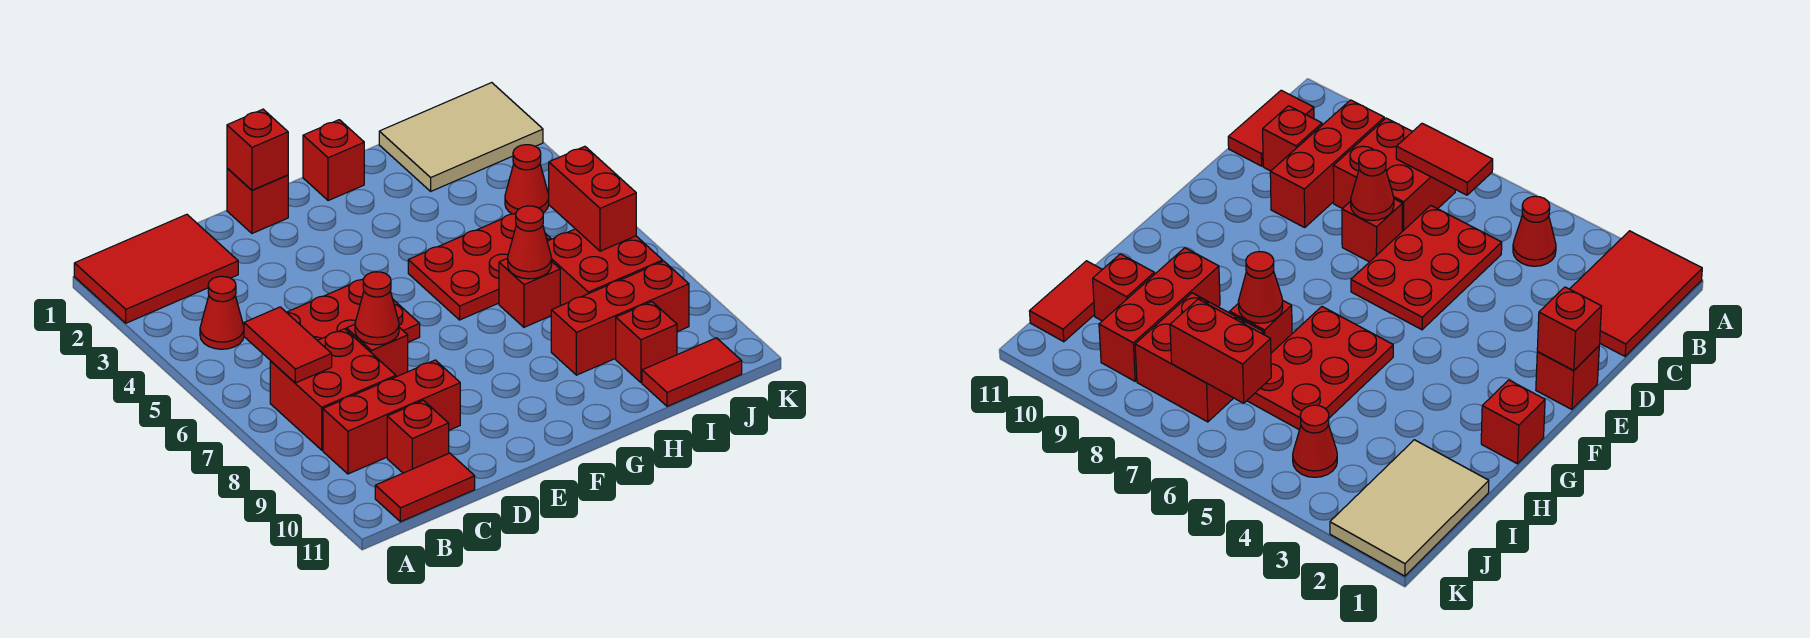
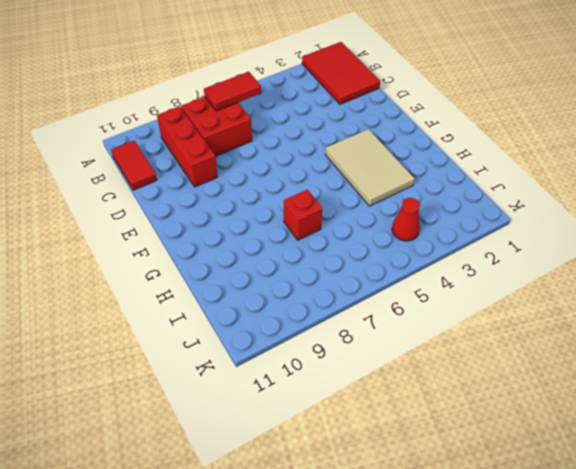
tan 2x3 tile [325,129,415,206] -> tan 2x3 tile moved to [379,83,543,191]
none -> red 1x1 cone [200,276,244,349]
none -> red 2x3 plate [287,279,420,342]
none -> red 1x1 brick [387,400,449,473]

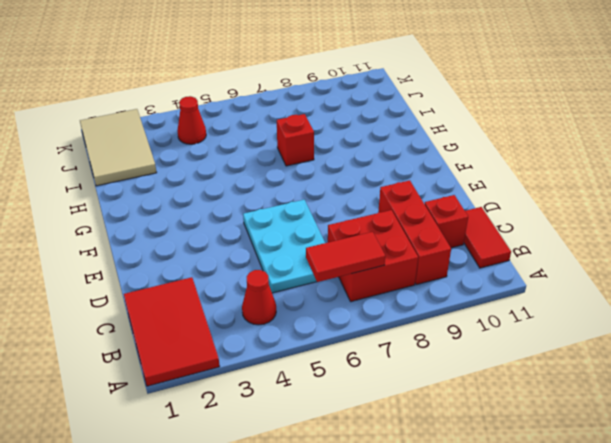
cyan 2x3 plate [243,200,325,293] -> red 2x3 plate [287,279,420,342]
none -> red 1x1 brick [346,324,408,377]
none -> red 1x1 brick [227,168,288,233]
none -> red 1x1 brick [303,120,364,201]

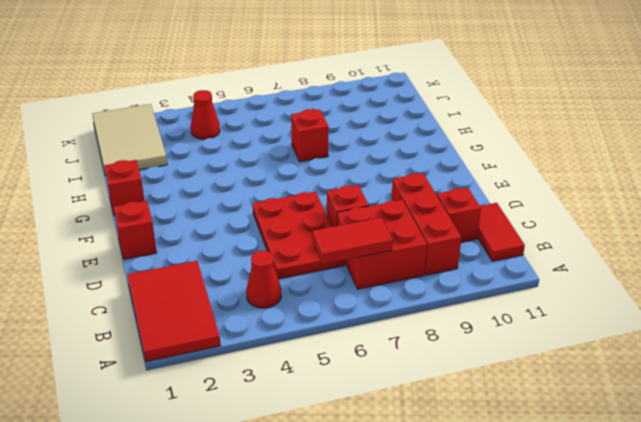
none -> red 2x3 plate [408,213,551,320]
none -> red 1x3 brick [551,261,689,375]
none -> red 2x2 brick [547,229,663,306]

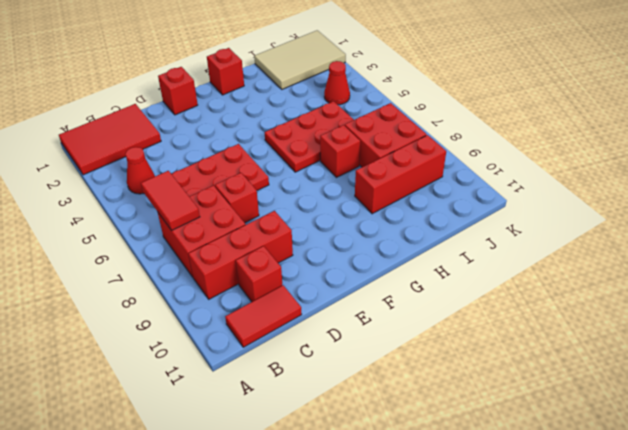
none -> red 1x1 brick [616,302,677,382]
none -> red 1x2 tile [642,338,742,406]
none -> red 1x1 cone [355,272,399,345]

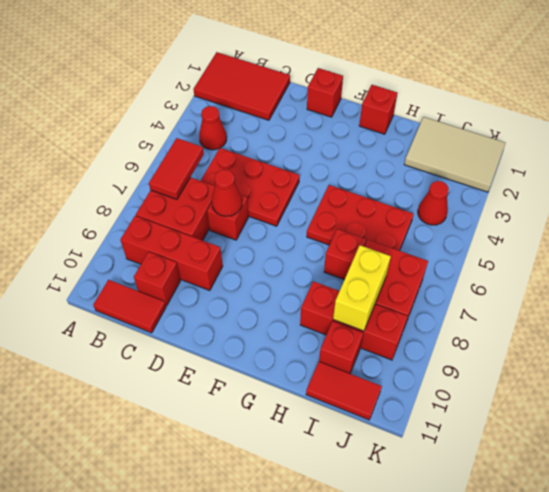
yellow 1x2 brick [333,245,391,331] -> none
none -> red 1x1 brick [227,109,288,190]
none -> red 1x1 cone [508,206,552,279]
none -> red 1x2 brick [549,146,636,251]

